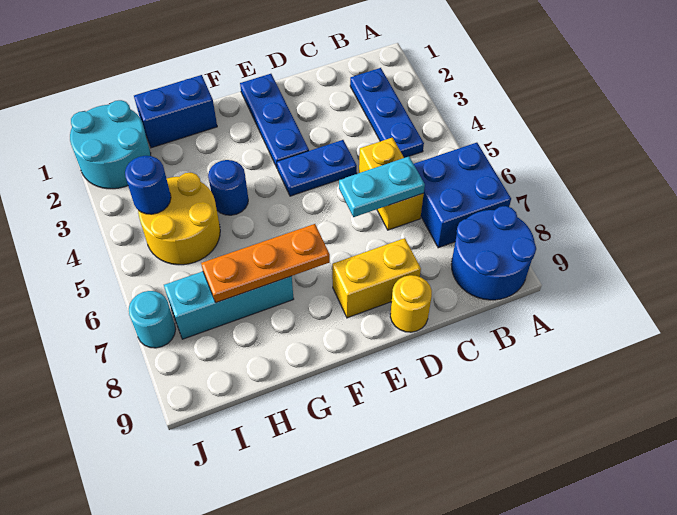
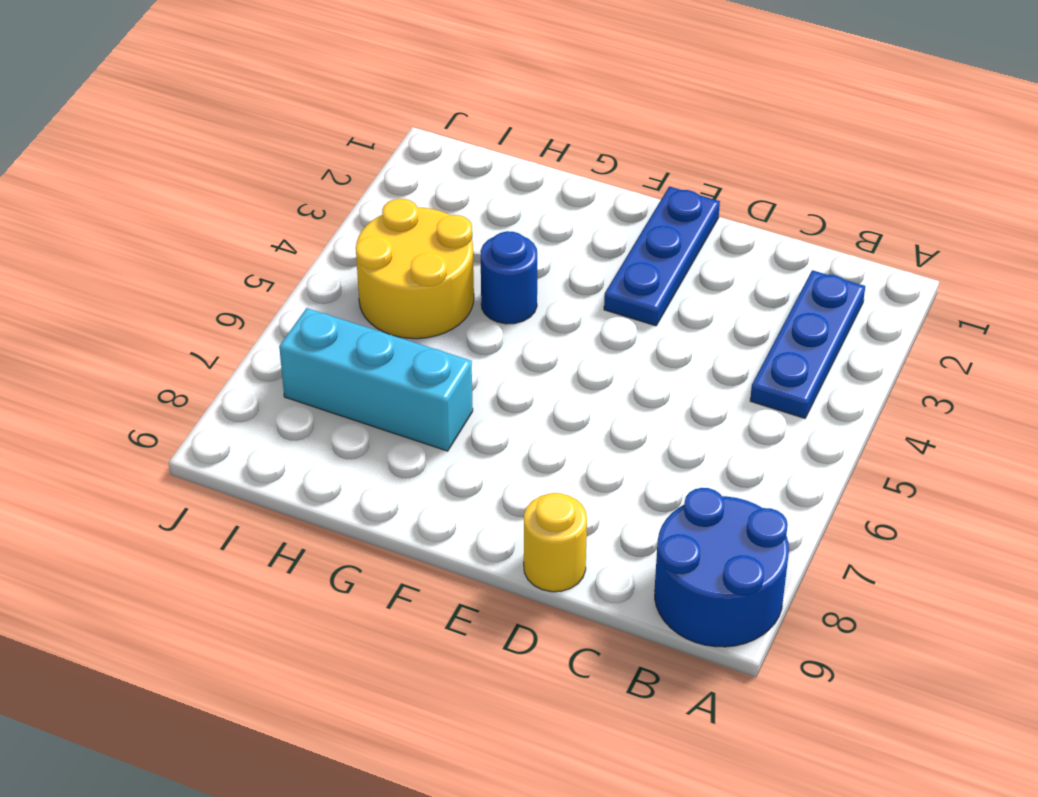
none -> blue 2x2 brick [414,143,511,248]
none -> yellow 1x2 brick [359,138,424,230]
none -> blue 1x2 plate [277,140,357,196]

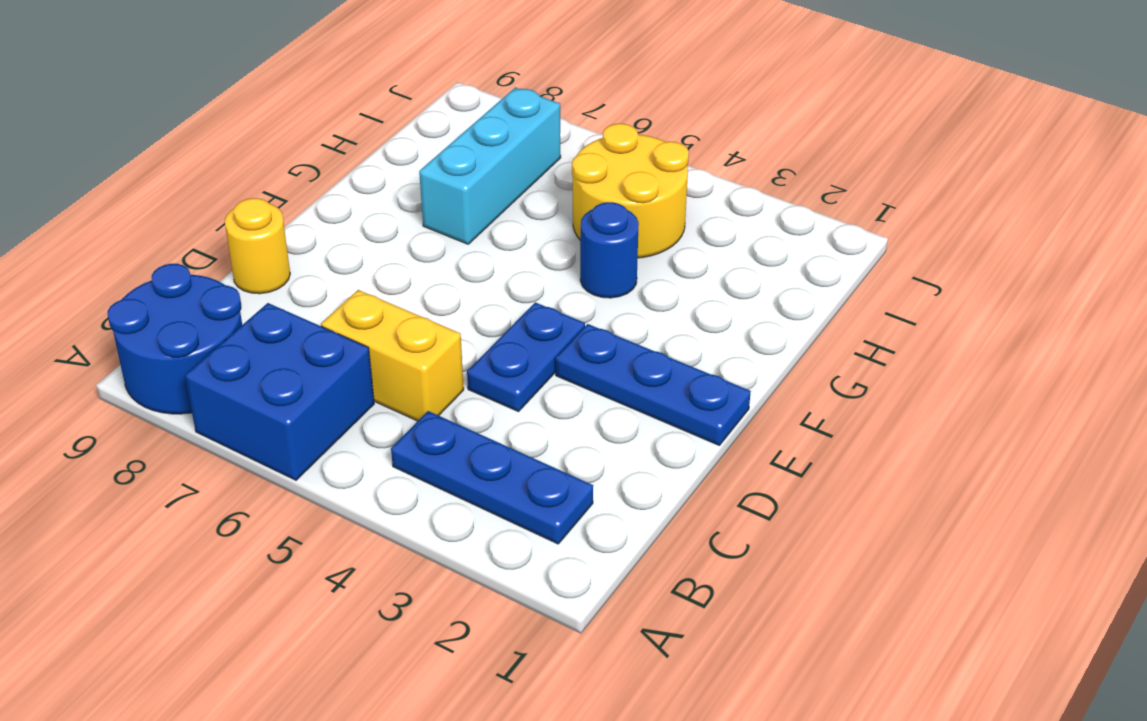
none -> yellow 1x2 brick [332,238,421,318]
none -> blue 1x2 brick [134,75,217,148]
none -> cyan 2x2 round brick [70,100,151,189]

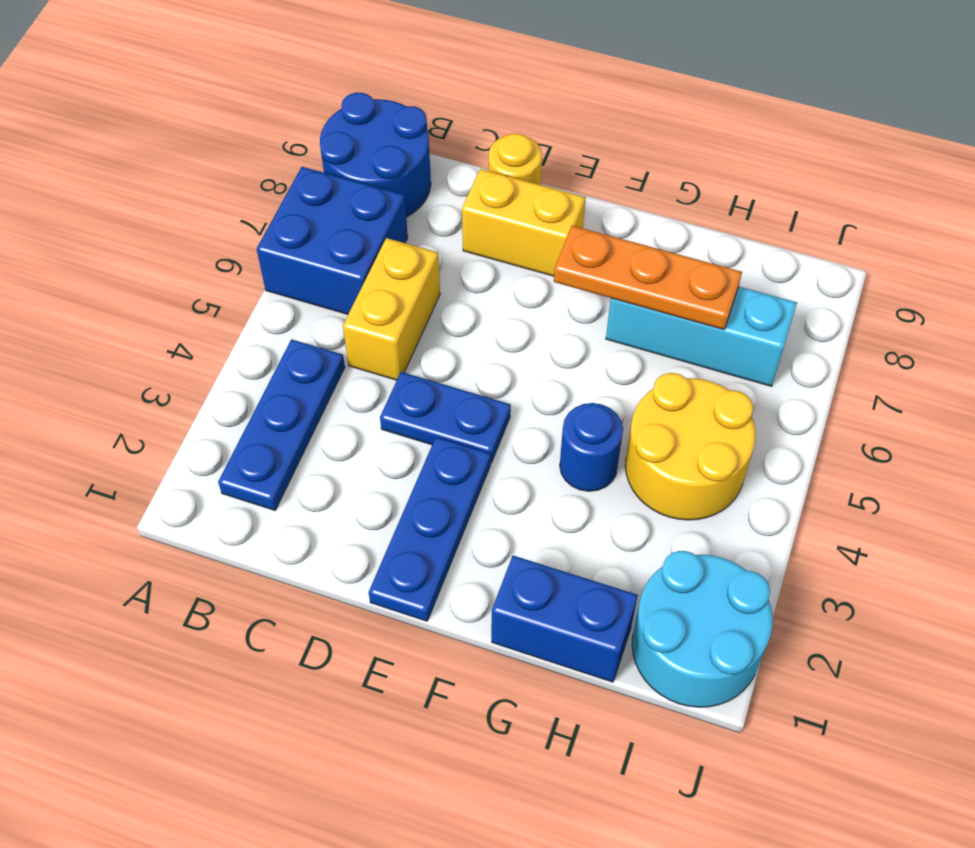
none -> cyan 1x1 round brick [129,291,176,348]
none -> cyan 1x2 plate [339,157,425,217]
none -> blue 1x1 round brick [125,156,171,214]

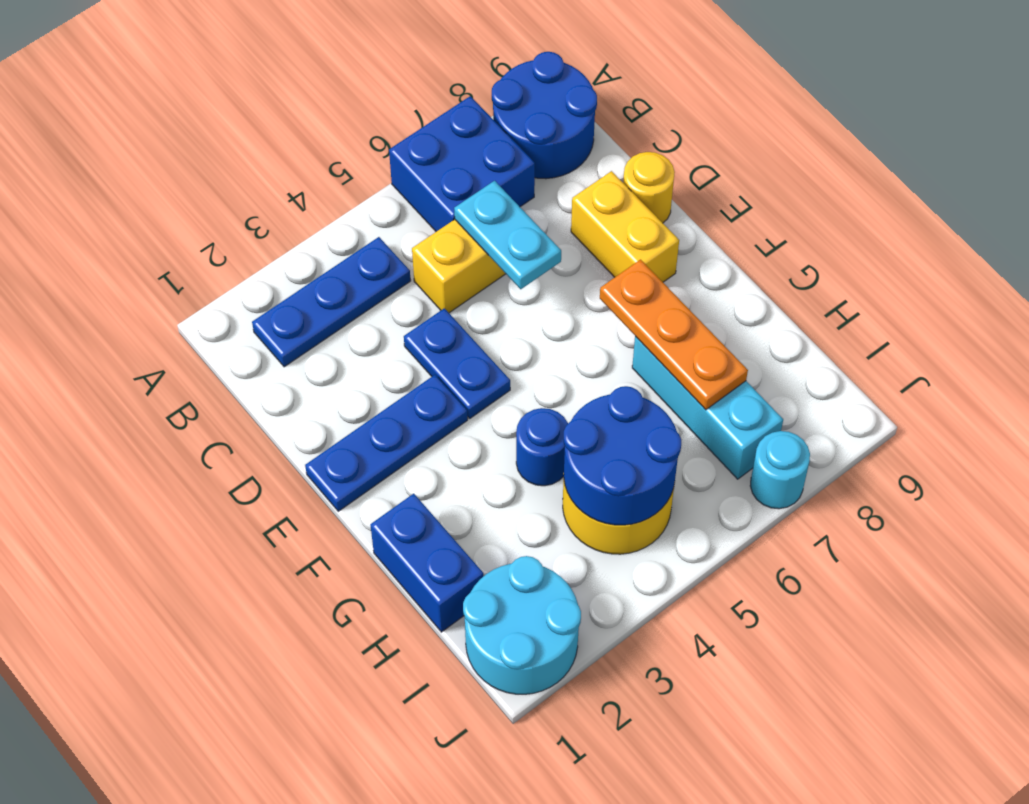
blue 2x2 round brick [564,386,681,525] -> blue 1x1 round brick [125,156,171,214]

